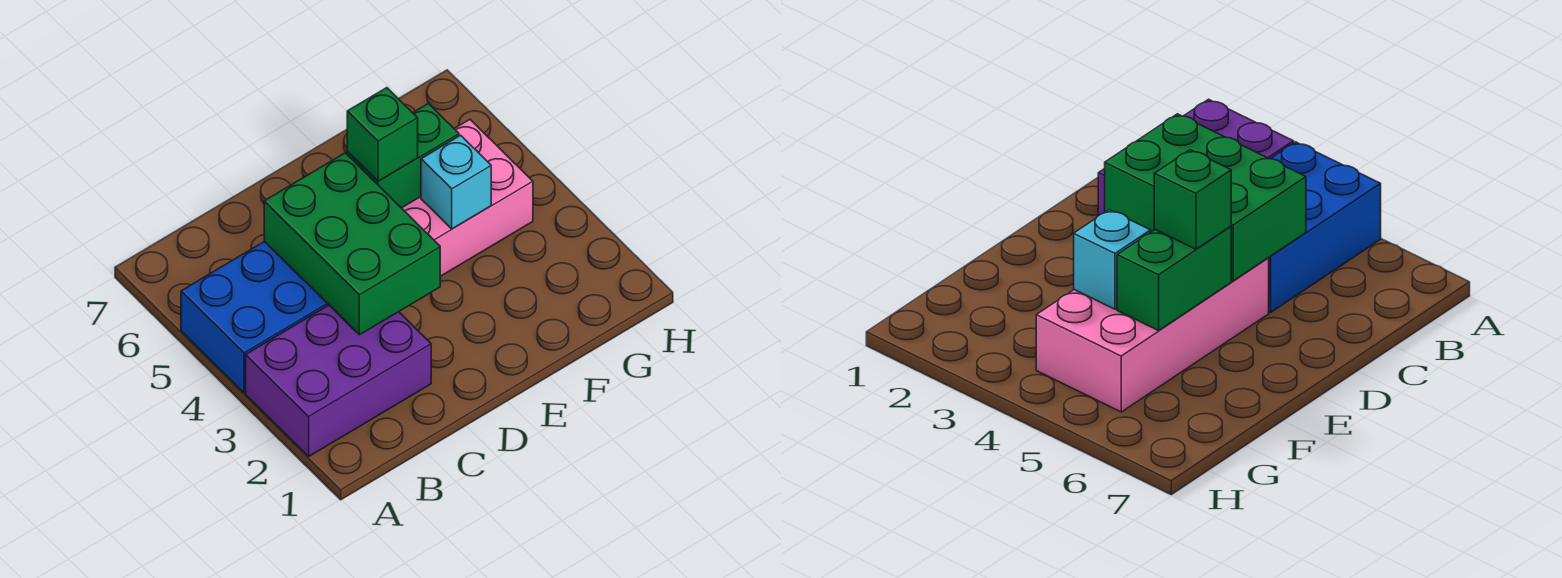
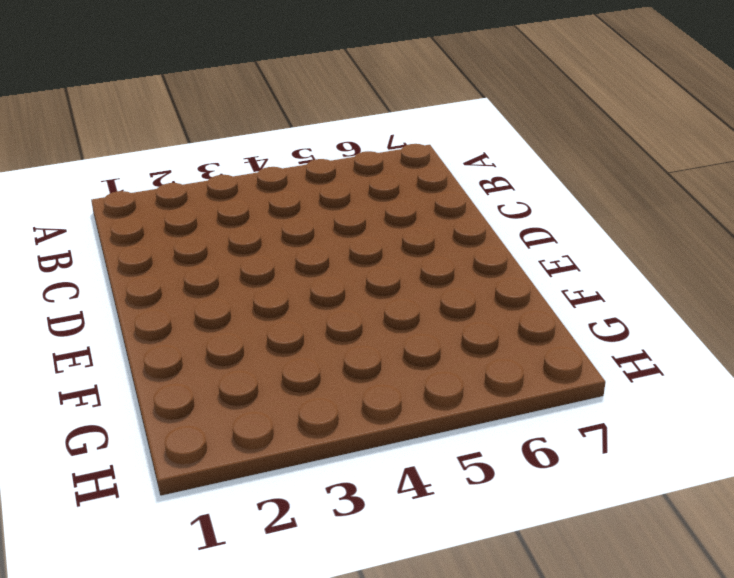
none -> purple 2x3 brick [246,305,431,456]
none -> blue 2x3 brick [181,241,328,393]

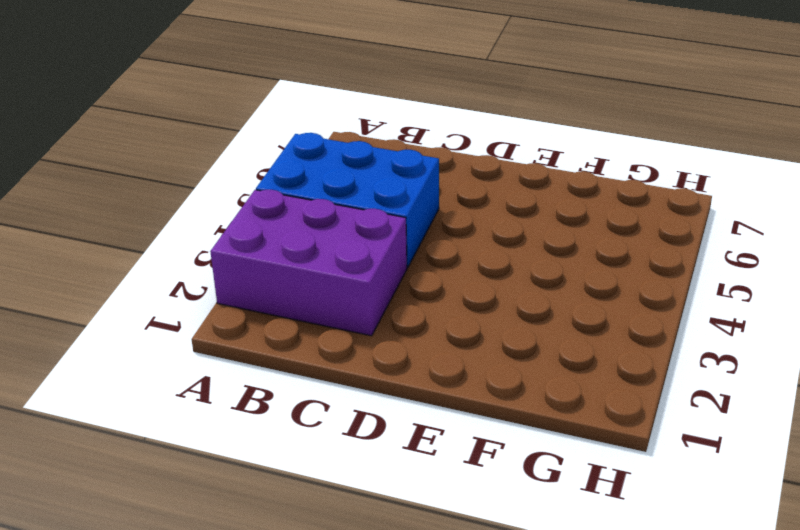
none -> pink 2x4 brick [402,119,533,276]
none -> green 2x3 brick [264,153,440,335]

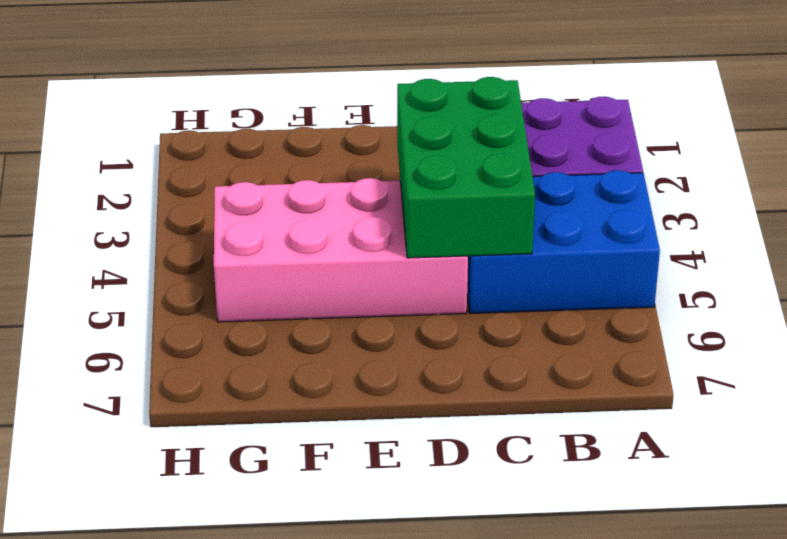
none -> green 1x2 brick [347,103,459,208]
none -> cyan 1x1 brick [421,135,491,229]

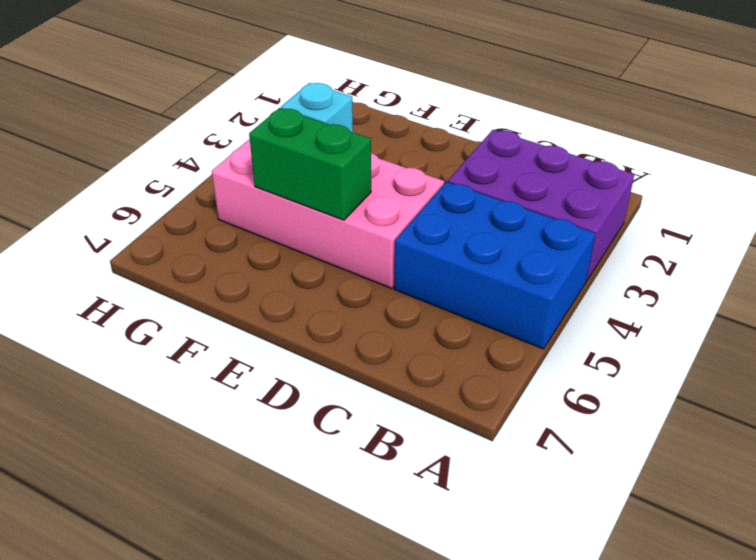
none -> green 2x3 brick [264,153,440,335]
none -> green 1x1 brick [347,88,418,181]

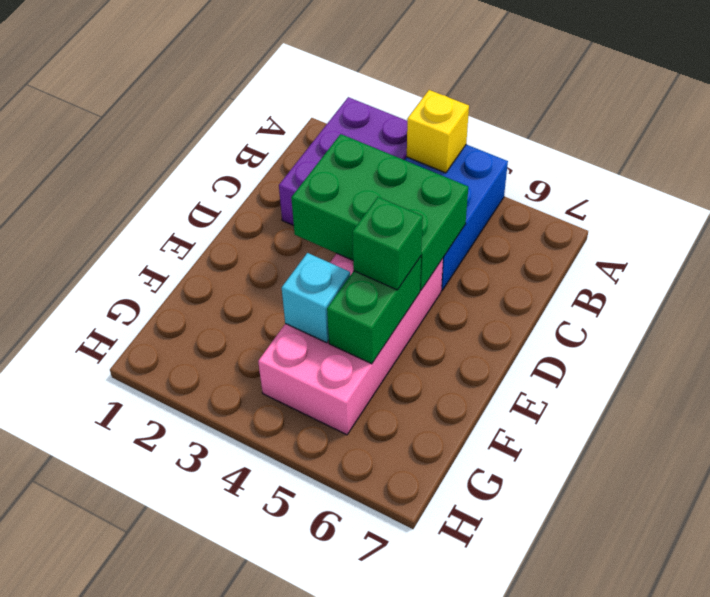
yellow 1x1 brick [407,90,469,173] -> none

